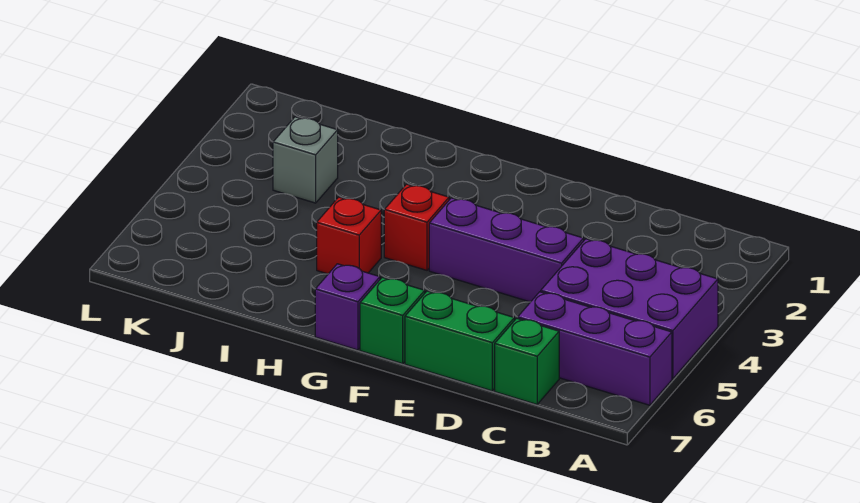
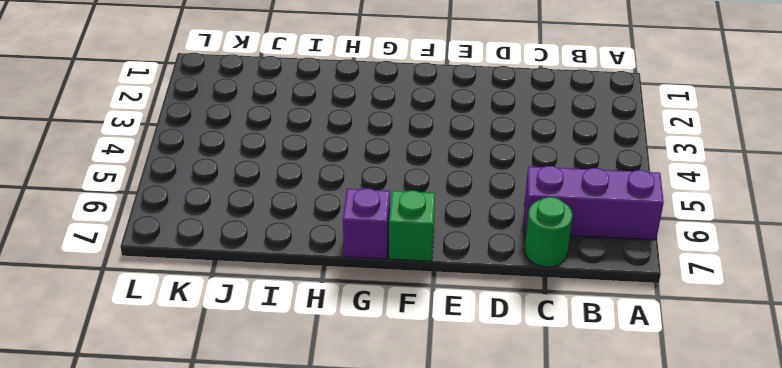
green 1x1 round brick [525,197,572,267] -> green 1x1 brick [495,318,559,404]
none -> purple 2x3 brick [541,239,718,379]
none -> purple 1x3 brick [429,198,584,302]

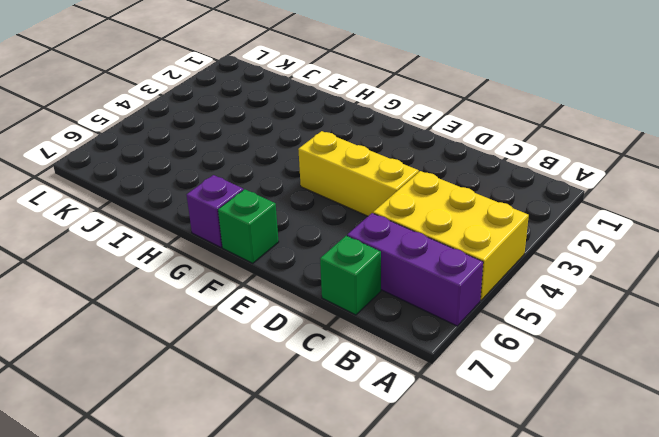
yellow 2x3 brick [373,171,529,300] -> purple 2x3 brick [541,239,718,379]
yellow 1x3 brick [298,131,419,216] -> purple 1x3 brick [429,198,584,302]
none -> green 1x2 brick [405,291,514,391]
none -> red 1x1 brick [384,184,449,270]

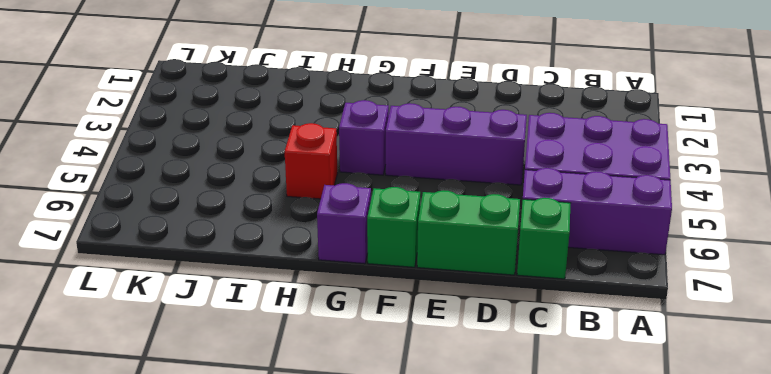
purple 1x1 brick [339,100,389,175] -> red 1x1 brick [384,184,449,270]
none -> grey 1x1 brick [273,117,338,203]

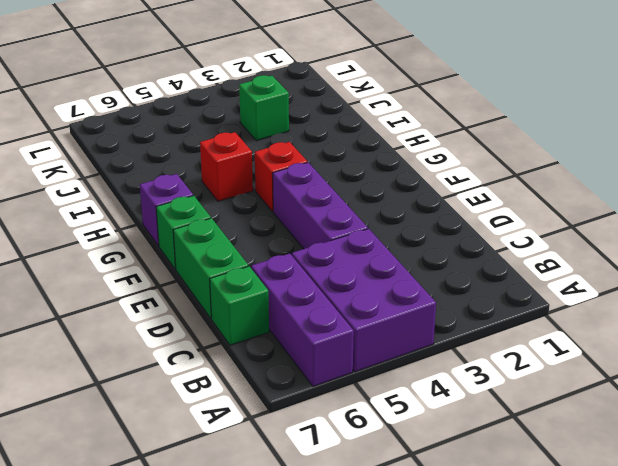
green 1x1 brick [239,75,289,141] -> grey 1x1 brick [273,117,338,203]

